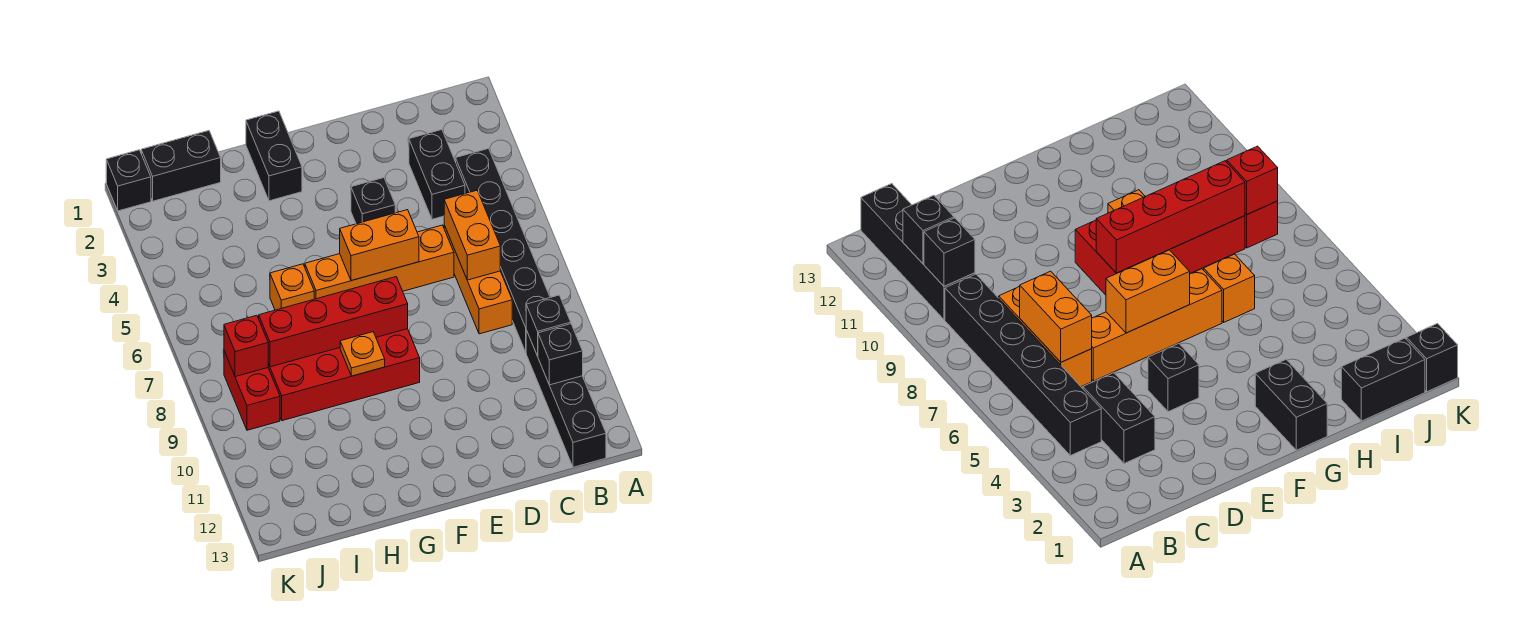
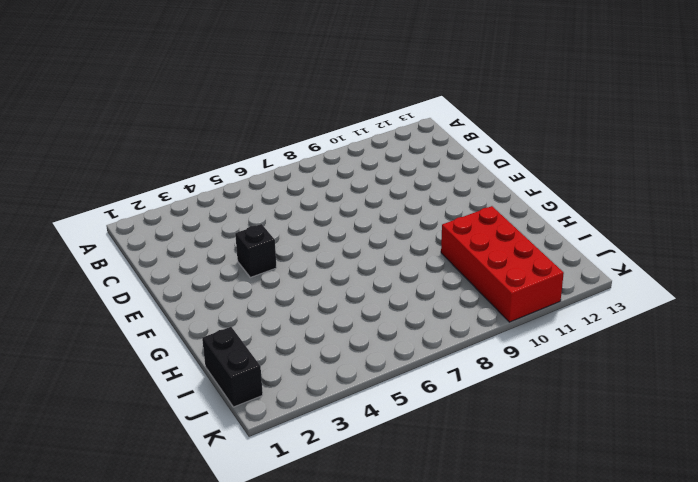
red 2x4 brick [441,206,564,322] -> red 2x4 brick moved to [268,329,420,421]
none -> black 1x6 brick [455,149,550,352]
none -> black 1x4 brick [526,330,606,467]
none -> black 1x2 brick [409,130,465,219]

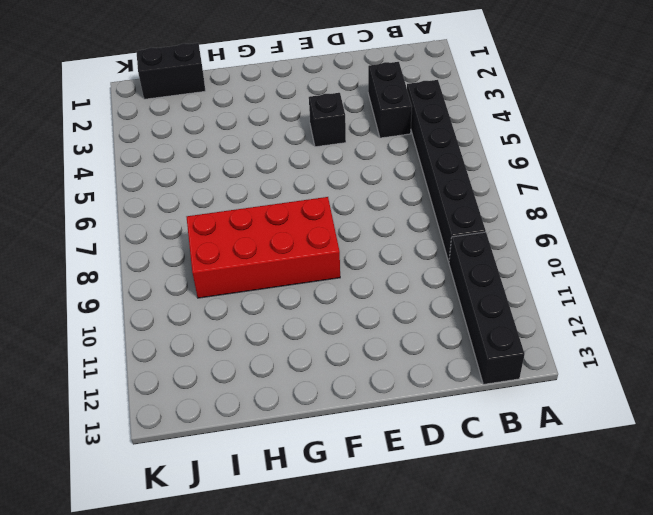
none -> orange 1x3 brick [444,225,512,334]
none -> orange 1x4 brick [305,225,454,299]
none -> black 1x2 brick [246,111,302,201]

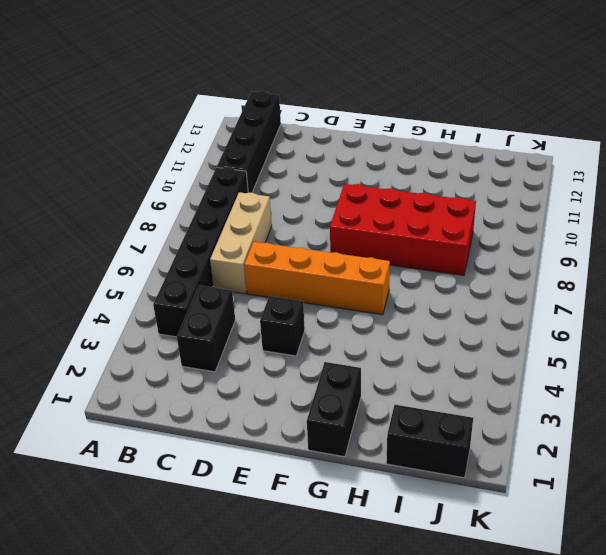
tan 1x3 brick [210,192,272,294] -> orange 1x3 brick [444,225,512,334]
none -> orange 1x1 brick [270,264,314,310]
none -> red 1x2 brick [224,351,280,430]
none -> black 1x1 brick [106,150,151,211]

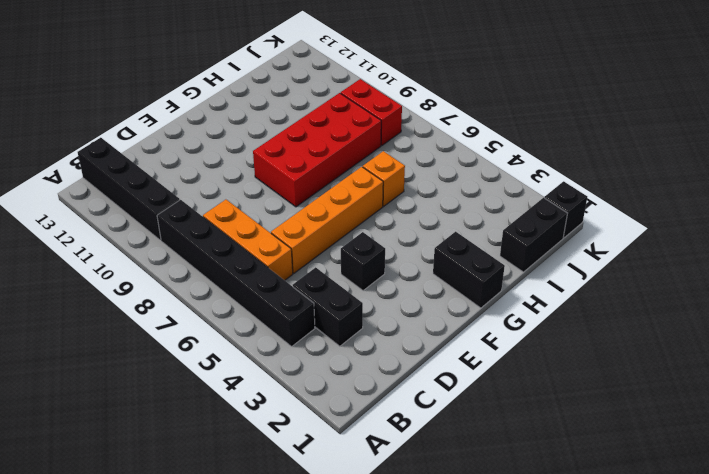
none -> black 1x1 brick [526,295,571,356]
none -> black 1x1 brick [538,324,583,385]
none -> orange 1x2 brick [444,190,500,280]

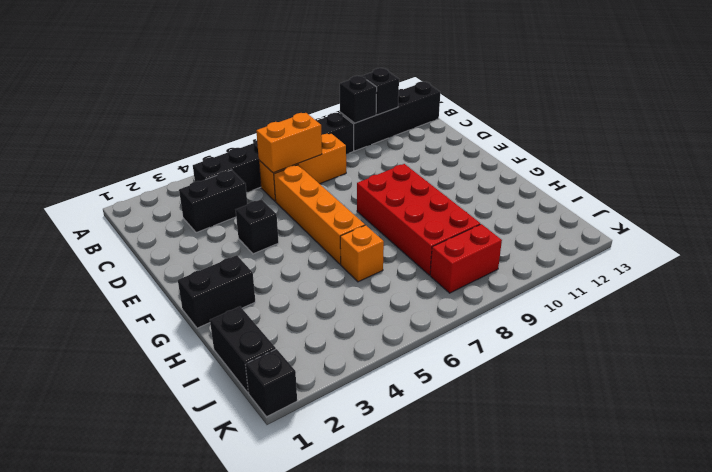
none -> orange 1x2 brick [340,210,419,281]
none -> red 1x4 brick [259,277,408,367]
none -> orange 1x1 plate [340,332,385,376]

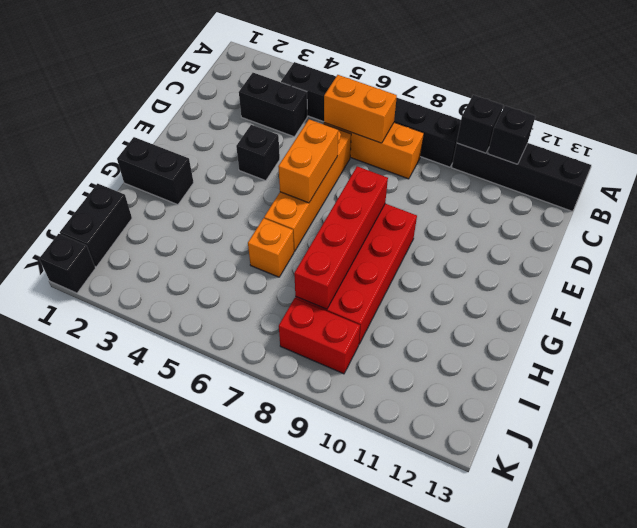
none -> orange 1x1 plate [340,332,385,376]
none -> red 1x1 brick [224,315,268,377]

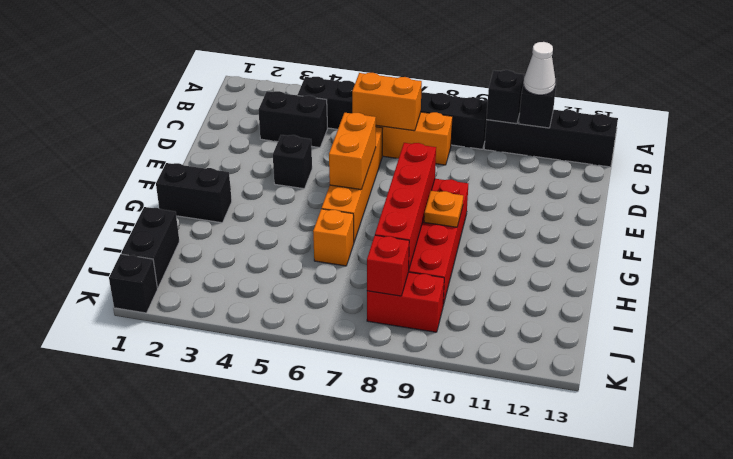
white 1x1 cone [523,42,555,95] -> none

